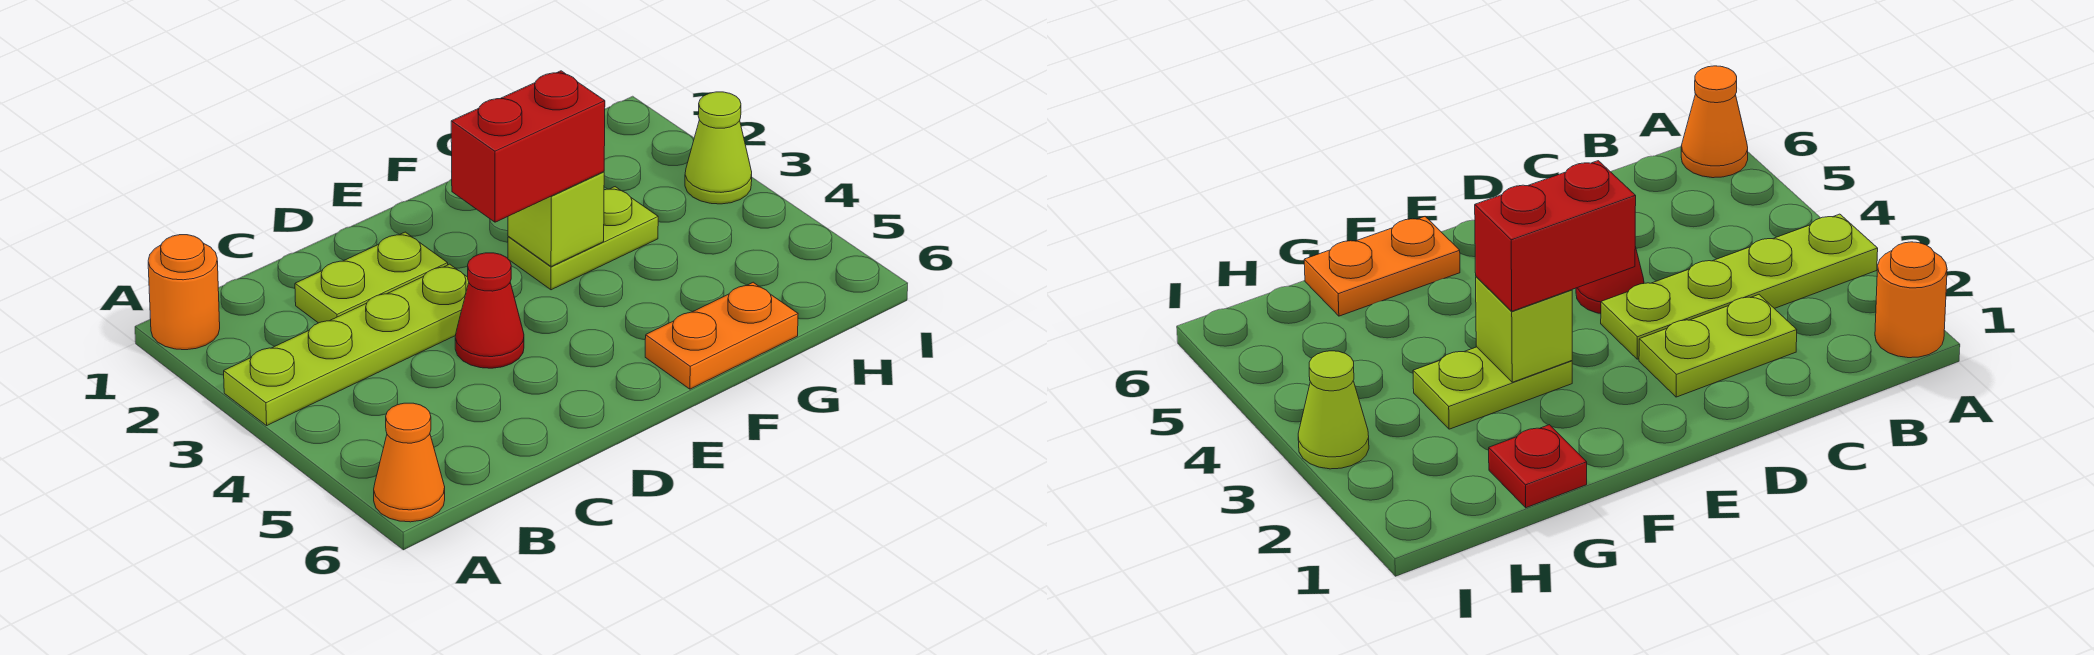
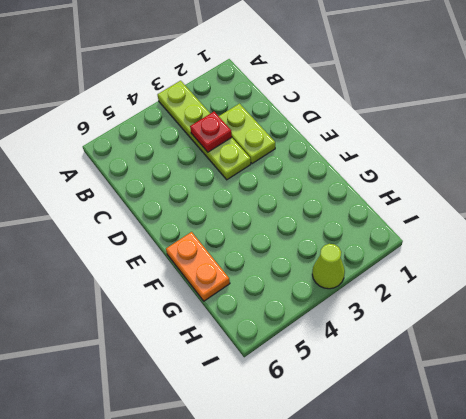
red 1x1 plate [190,112,232,152] -> red 1x1 plate moved to [1489,425,1587,508]
none -> orange 1x1 round brick [148,235,220,350]
none -> orange 1x1 cone [374,403,445,522]

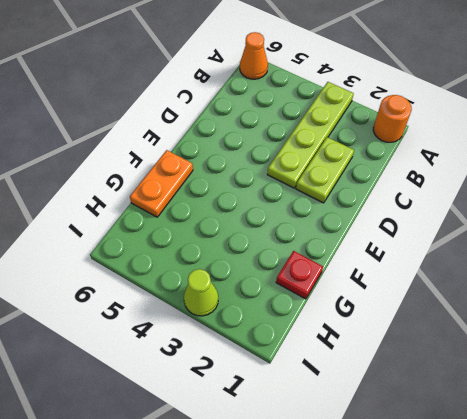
none -> red 1x1 cone [455,253,524,368]
none -> lime 1x2 plate [508,187,658,290]

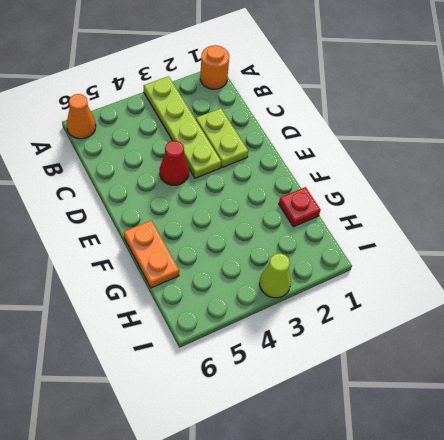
none -> lime 1x2 plate [508,187,658,290]
none -> lime 1x1 brick [508,172,604,266]

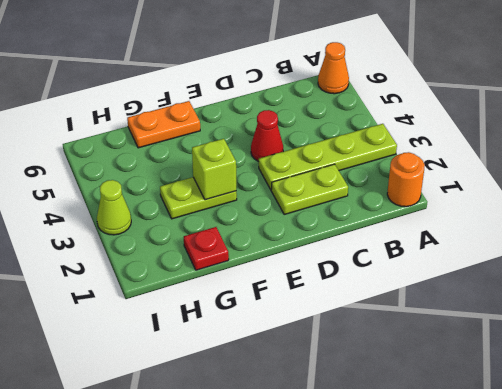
none -> red 1x2 brick [451,71,605,222]

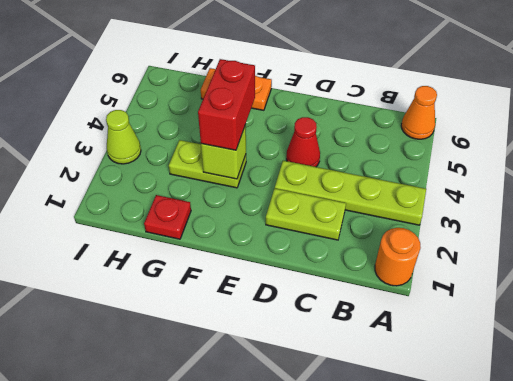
red 1x2 brick [198,59,255,150] -> red 1x2 brick turned to [451,71,605,222]

